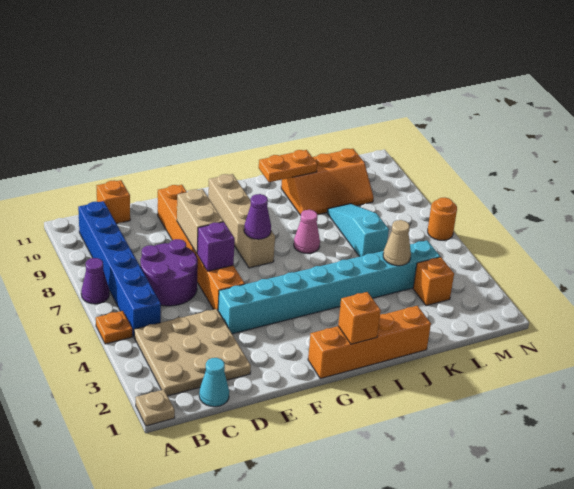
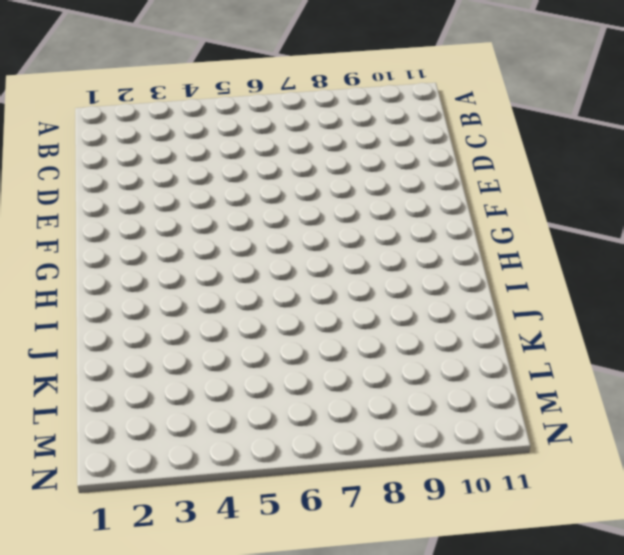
none -> tan 1x1 plate [136,390,175,426]
none -> orange 1x1 plate [96,311,132,344]
none -> purple 1x1 cone [81,258,109,304]

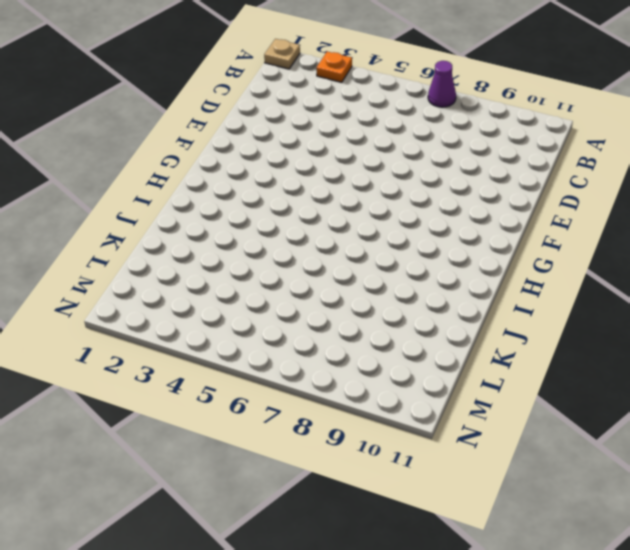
orange 1x1 plate [316,52,352,82] -> orange 1x1 plate moved to [96,311,132,344]
none -> tan 3x3 plate [134,309,251,396]
none -> blue 1x6 brick [78,201,161,336]
none -> cyan 1x1 cone [199,358,229,407]

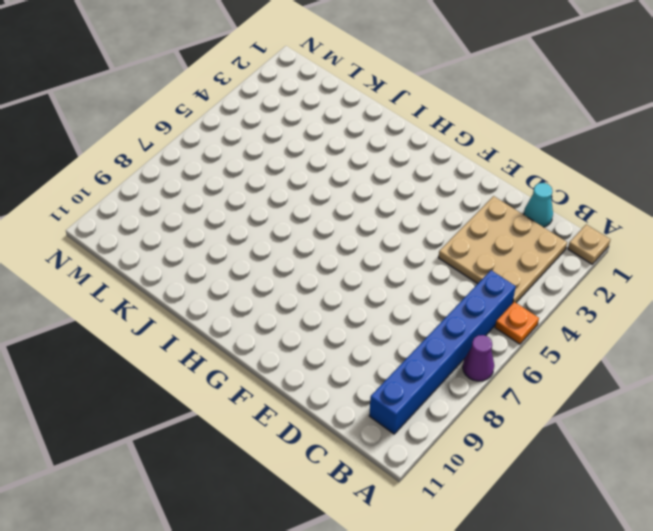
none -> purple 2x2 round brick [141,239,198,306]
none -> orange 1x1 brick [96,180,130,224]
none -> cyan 1x8 brick [218,240,440,334]

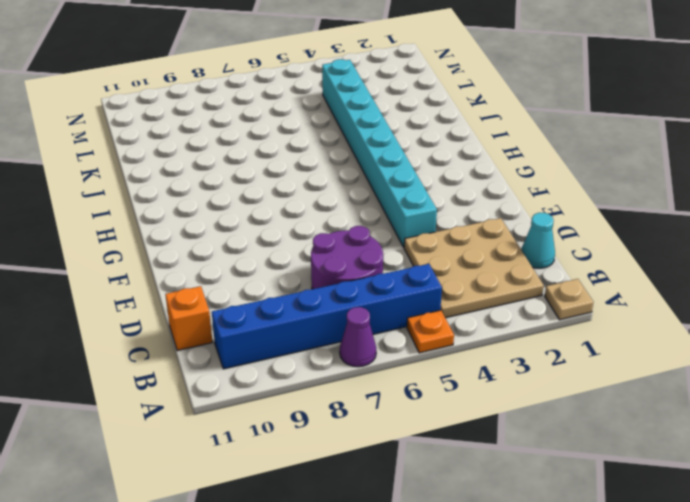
none -> orange 1x6 brick [158,185,245,309]
none -> orange 1x4 brick [308,306,431,379]
none -> tan 1x4 brick [208,174,275,268]

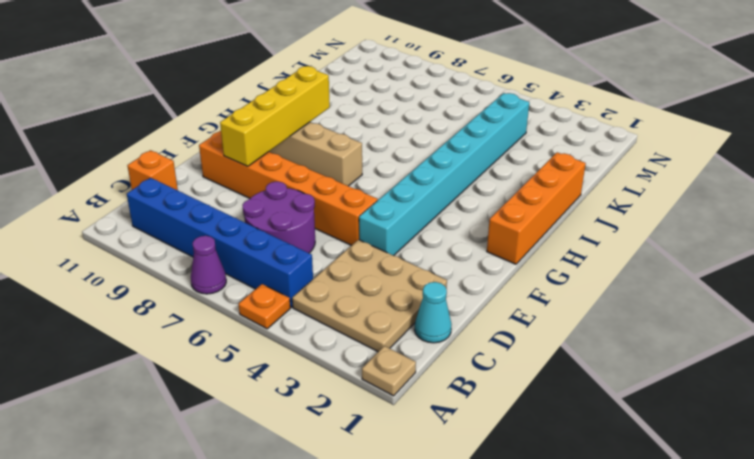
yellow 1x4 brick [220,66,330,166] -> none
none -> pink 1x1 cone [294,210,320,253]
none -> orange 2x3 slope [281,149,374,215]
none -> cyan 1x3 slope [327,204,389,257]

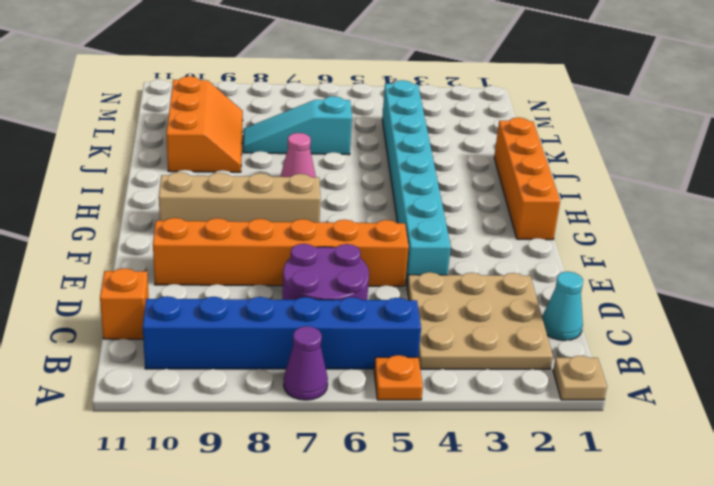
none -> orange 1x1 brick [413,257,454,306]
none -> orange 1x1 round brick [428,198,457,240]
none -> purple 1x1 brick [197,222,235,271]

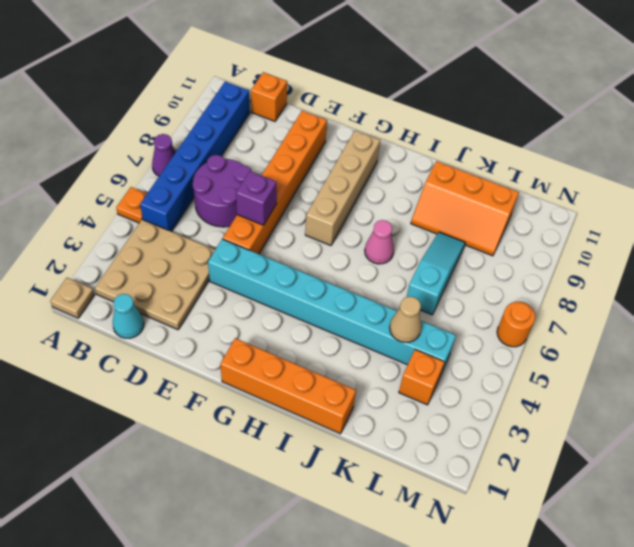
none -> tan 1x2 brick [177,189,224,253]
none -> purple 1x1 cone [244,194,271,239]
none -> orange 1x1 brick [338,292,381,344]

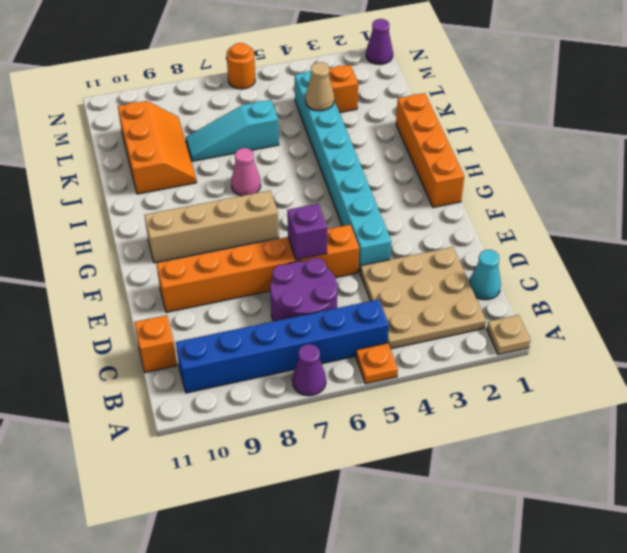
purple 1x1 cone [366,19,393,64] -> purple 1x1 cone moved to [244,194,271,239]
none -> tan 1x2 brick [177,189,224,253]
none -> orange 1x1 brick [338,292,381,344]
none -> orange 1x2 plate [259,150,317,182]

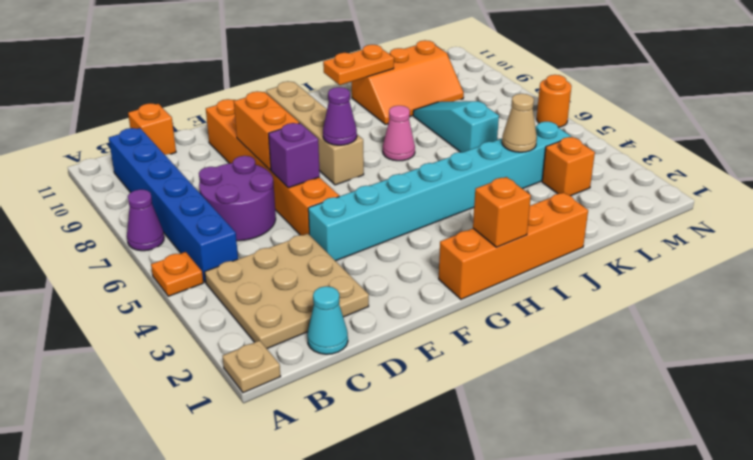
orange 1x2 brick [234,91,299,170] -> tan 1x2 brick [177,189,224,253]

